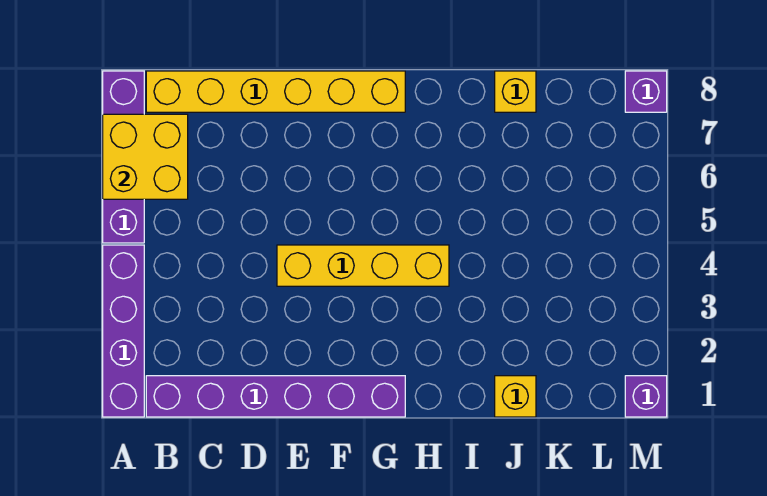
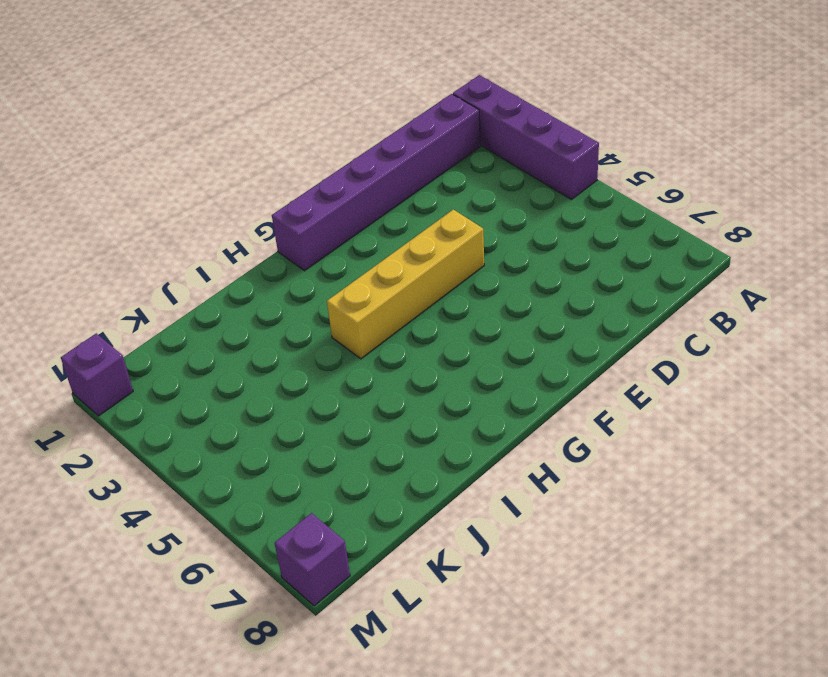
none -> purple 1x4 brick [103,71,144,243]
none -> yellow 1x6 brick [146,71,405,112]

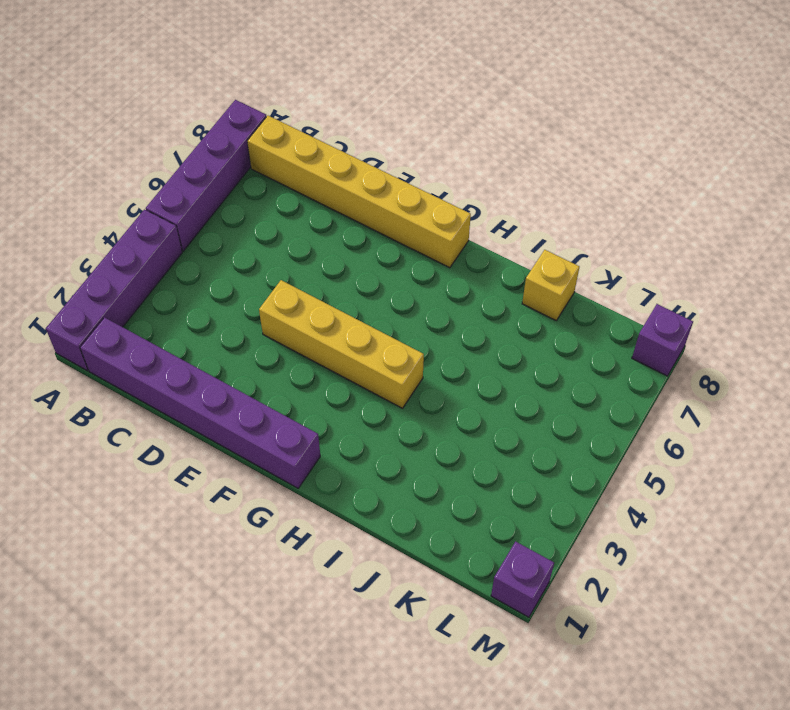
none -> yellow 1x1 brick [495,376,536,417]
none -> yellow 2x2 brick [103,114,188,199]

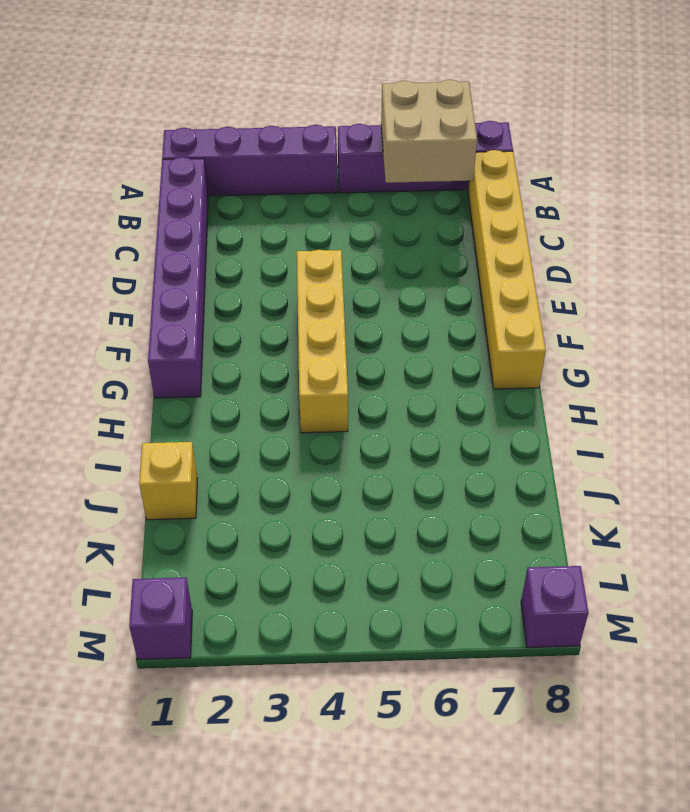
tan 2x2 brick [381,80,477,183] -> yellow 2x2 brick [103,114,188,199]
none -> yellow 1x1 brick [495,71,536,112]

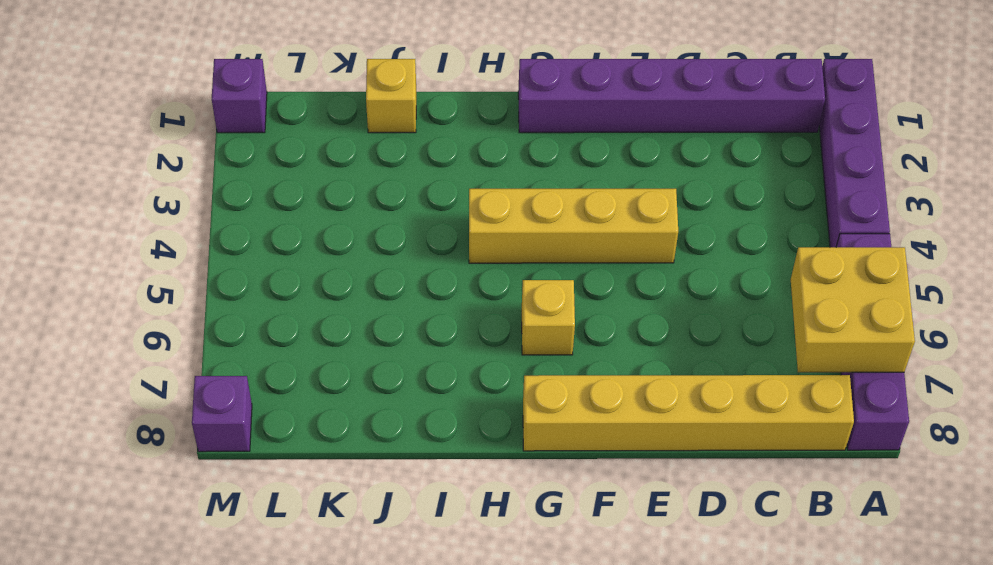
yellow 1x1 brick [522,280,575,355] -> yellow 1x1 brick moved to [495,71,536,112]

